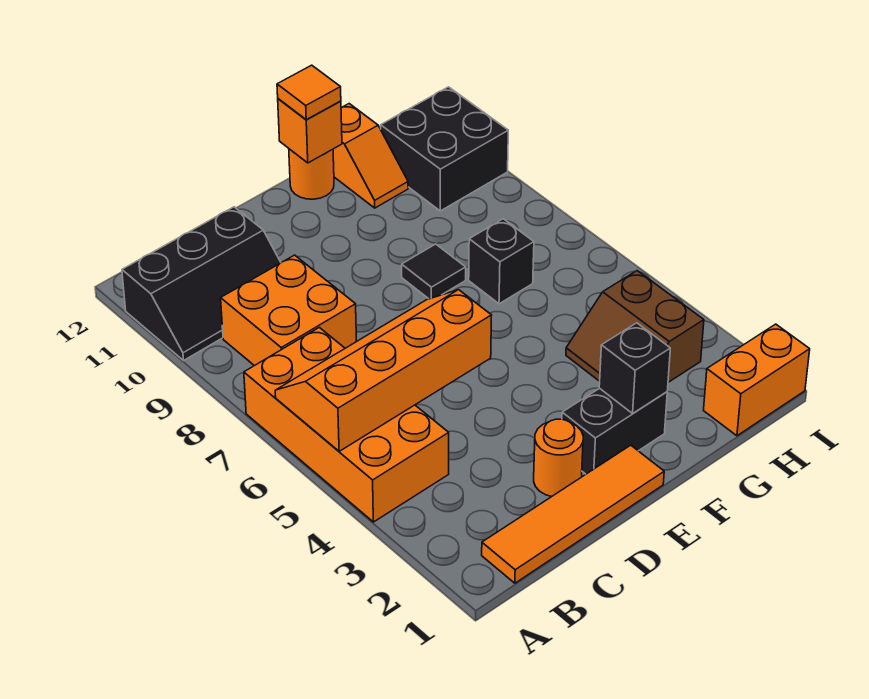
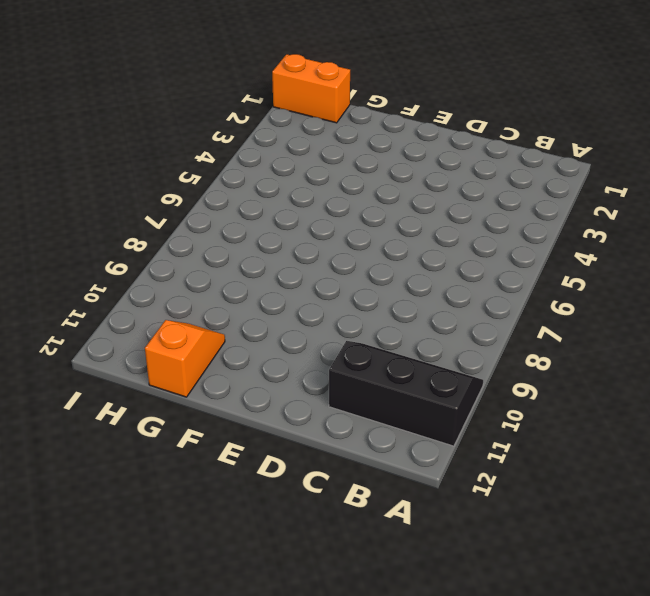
none -> orange 2x4 brick [244,327,449,522]
none -> orange 1x4 tile [482,445,664,583]
none -> orange 2x2 brick [221,255,356,366]

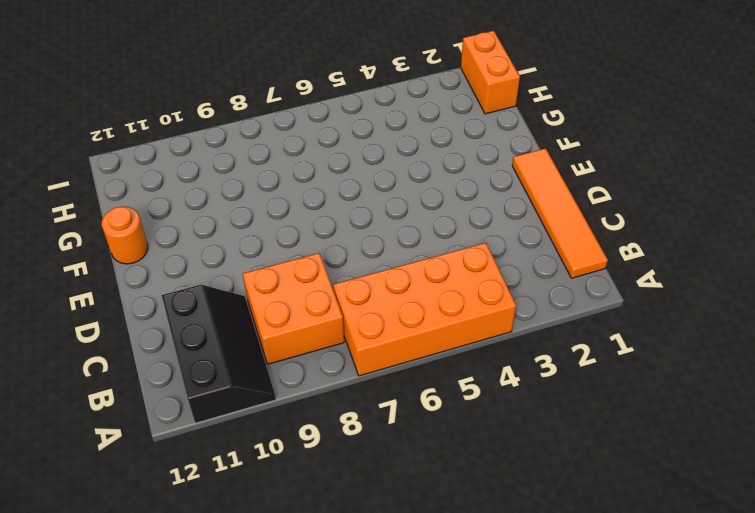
none -> orange 1x1 round brick [534,419,583,497]
none -> black 1x2 brick [562,388,667,474]
none -> black 1x1 tile [402,244,466,299]

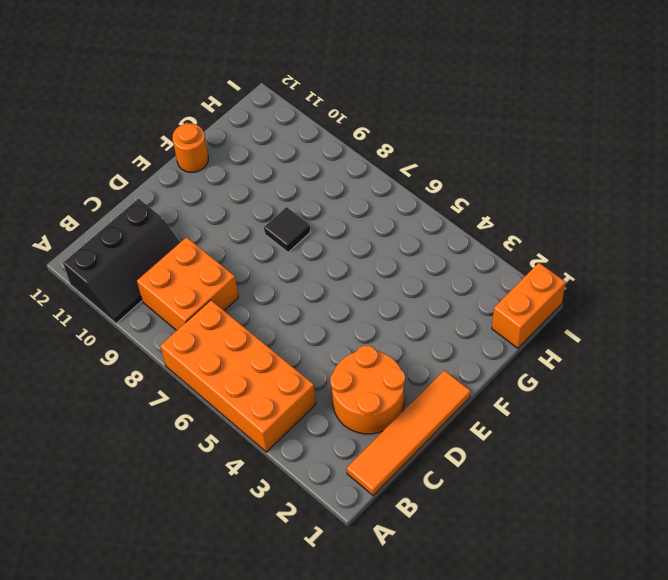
orange 2x2 round brick [330,345,405,434] -> orange 1x1 round brick [534,419,583,497]
none -> black 1x2 brick [562,388,667,474]
none -> brown 2x2 slope [566,271,704,382]
none -> black 1x1 brick [469,219,534,304]

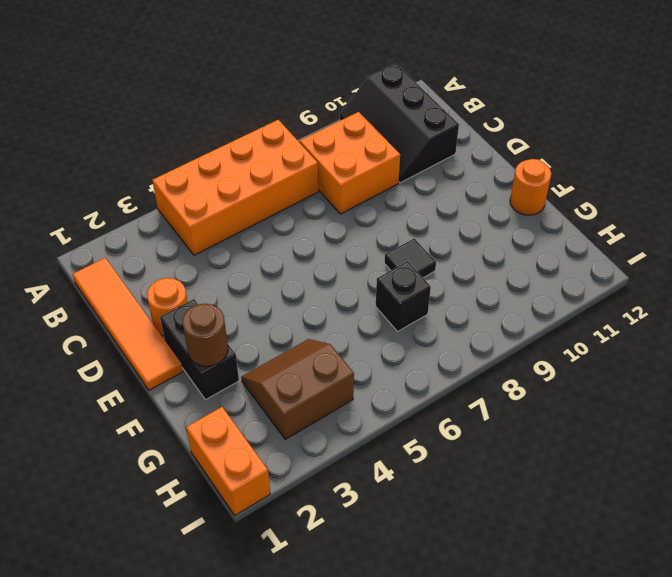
brown 1x1 round brick [183,304,228,366] -> black 1x1 brick [599,323,670,413]
none -> orange 1x2 slope [333,104,408,208]
none -> black 2x2 brick [381,87,508,211]
none -> orange 2x4 slope [275,290,492,451]

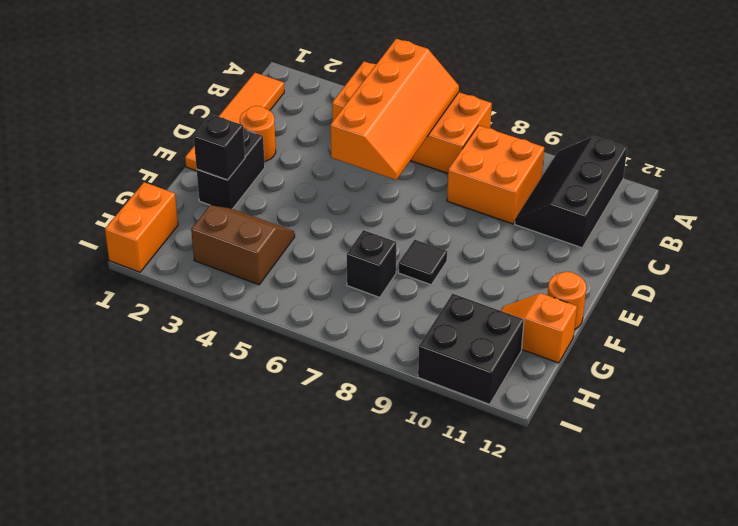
none -> orange 1x1 brick [278,99,342,163]
none -> orange 1x1 tile [277,65,341,120]

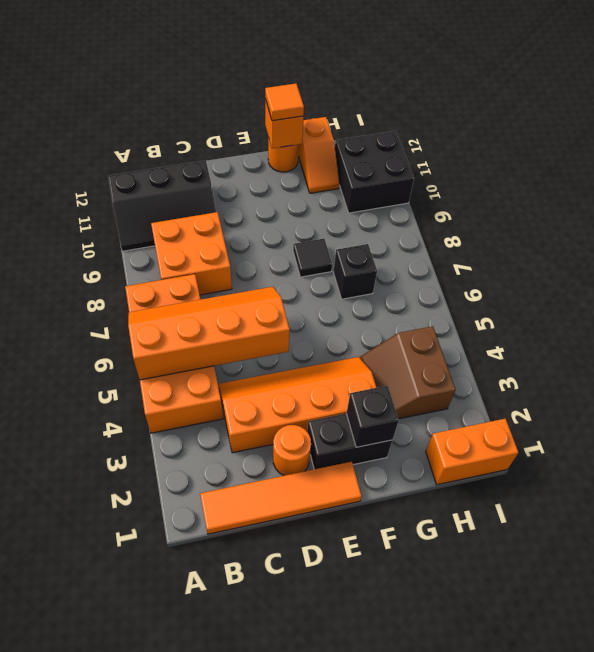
orange 2x4 slope [218,357,377,453] -> none

